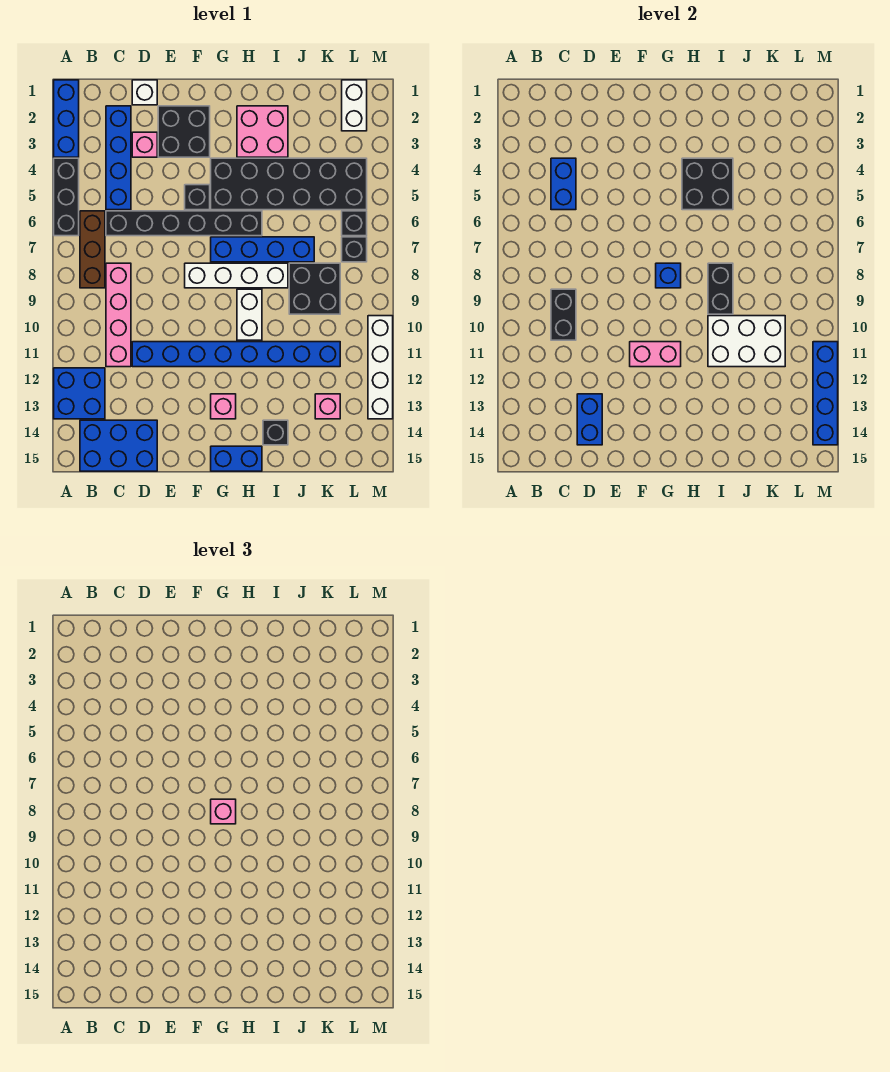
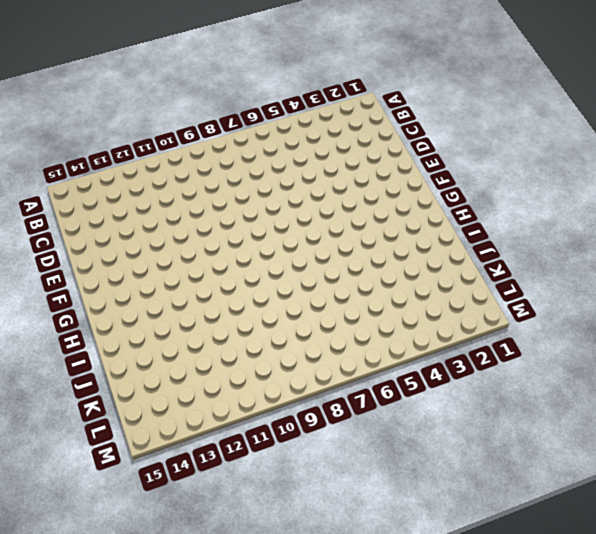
none -> blue 1x3 brick [54,80,79,157]
none -> black 1x3 brick [54,158,79,236]
none -> blue 2x2 brick [54,368,105,419]
none -> brown 1x3 brick [80,211,105,288]

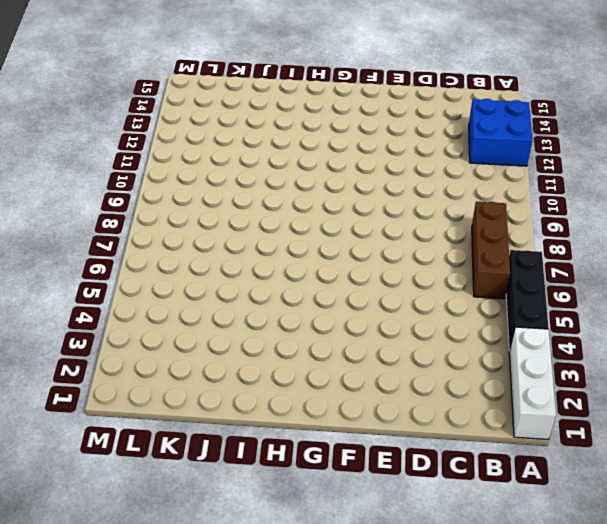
white 1x3 brick [509,327,556,440] -> blue 1x3 brick [54,80,79,157]
none -> blue 2x3 brick [80,420,157,471]
none -> blue 1x4 brick [106,106,131,210]
none -> black 1x6 brick [106,211,262,236]
none -> pink 1x4 brick [106,263,131,367]

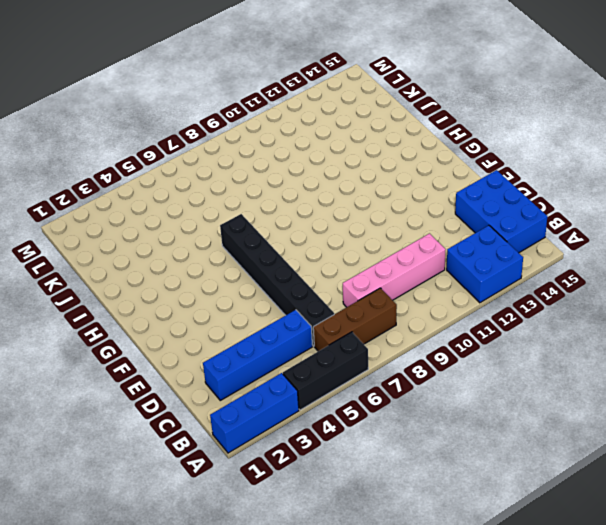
none -> white 1x1 brick [132,80,157,105]
none -> pink 1x1 brick [132,132,157,157]
none -> blue 1x8 brick [132,342,340,367]
none -> black 2x2 brick [158,106,210,157]

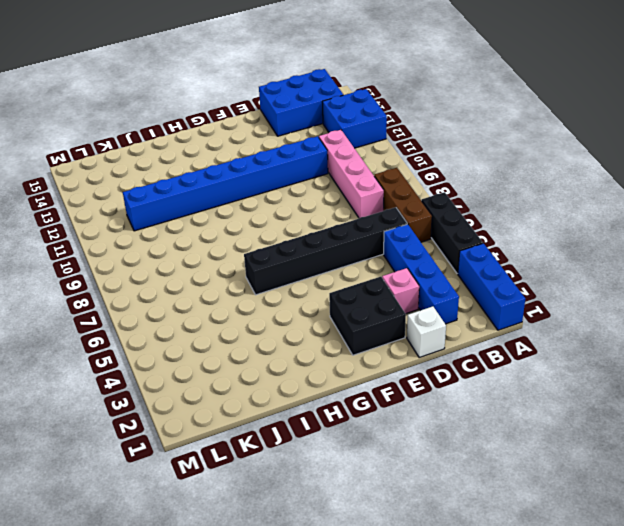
none -> black 1x1 brick [185,185,210,210]
none -> white 1x4 brick [185,263,288,288]
none -> black 2x6 brick [211,158,367,210]
none -> blue 1x4 brick [211,237,314,262]

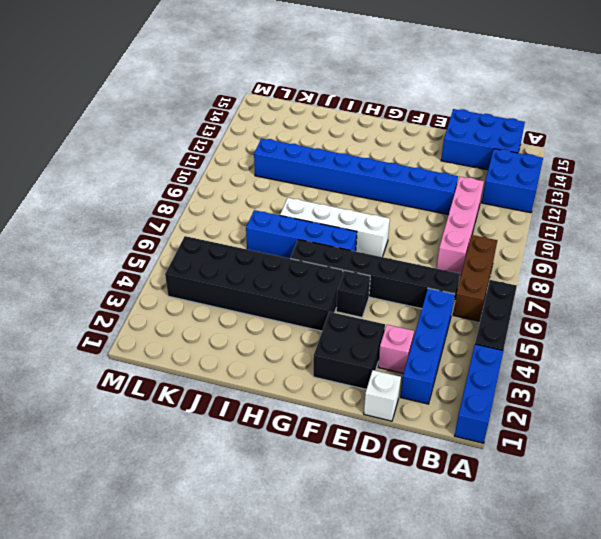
none -> pink 1x1 brick [211,394,236,419]
none -> blue 1x2 brick [211,446,262,471]
none -> pink 2x2 brick [237,106,288,157]
none -> white 1x2 brick [237,289,262,340]

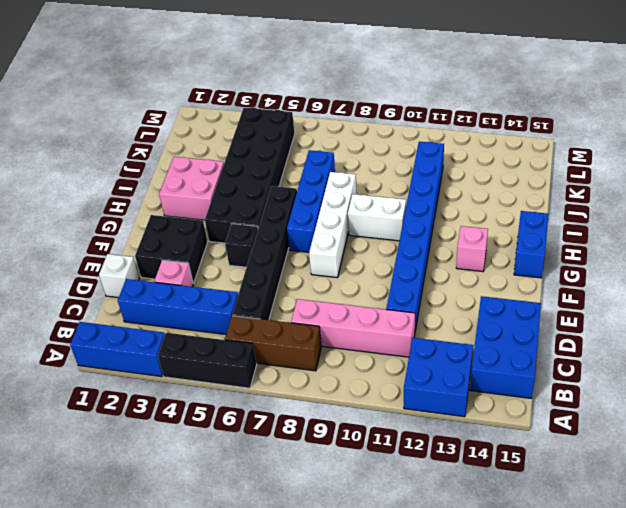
none -> black 1x1 brick [263,420,288,445]
none -> black 2x2 brick [289,263,340,314]
none -> pink 1x1 brick [315,394,340,419]
none -> white 1x2 brick [342,80,367,131]

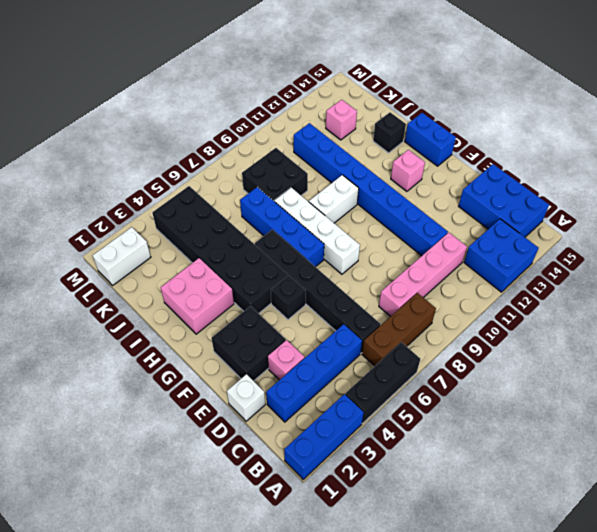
none -> black 1x1 brick [342,211,367,236]
none -> black 1x1 brick [342,237,367,262]
none -> white 1x4 brick [368,316,393,419]
none -> blue 1x2 brick [551,158,576,210]

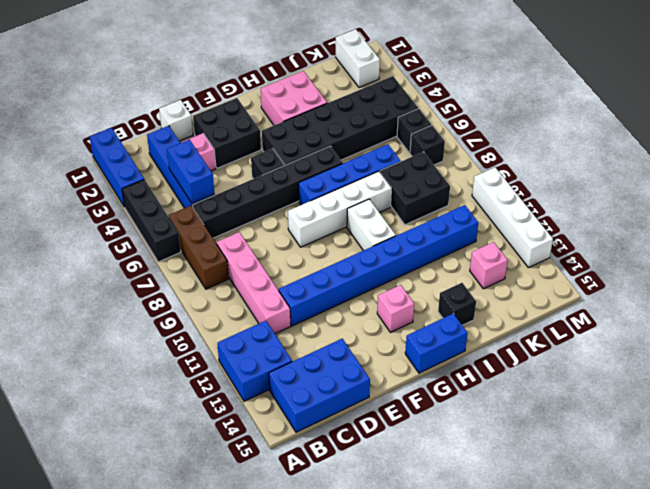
none -> black 1x2 brick [551,289,576,340]
none -> blue 1x2 brick [577,394,602,445]
none -> pink 1x2 brick [630,342,681,367]
none -> blue 1x1 brick [656,263,681,288]

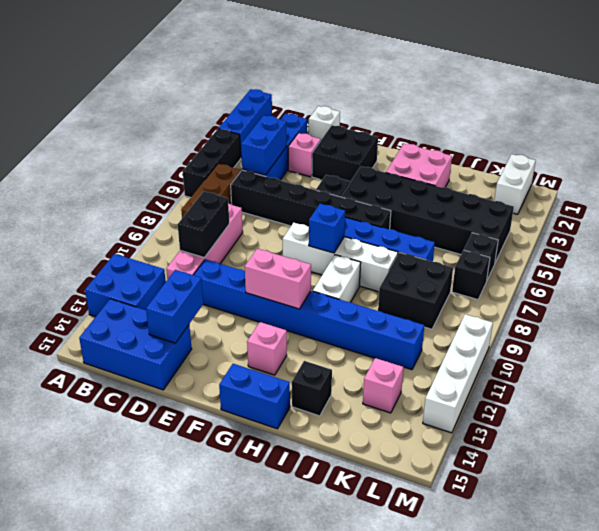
none -> black 2x2 brick [682,158,733,210]
none -> black 1x2 brick [708,263,733,314]
none -> white 2x3 brick [708,316,785,367]
none -> blue 1x4 brick [813,342,838,445]

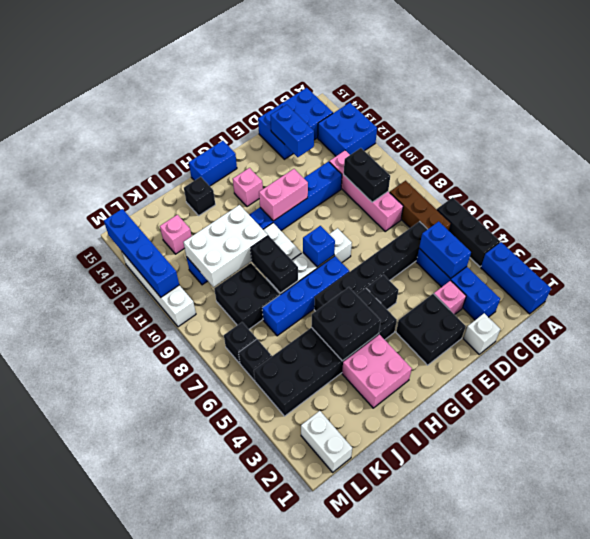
none -> pink 1x1 brick [211,799,236,824]

